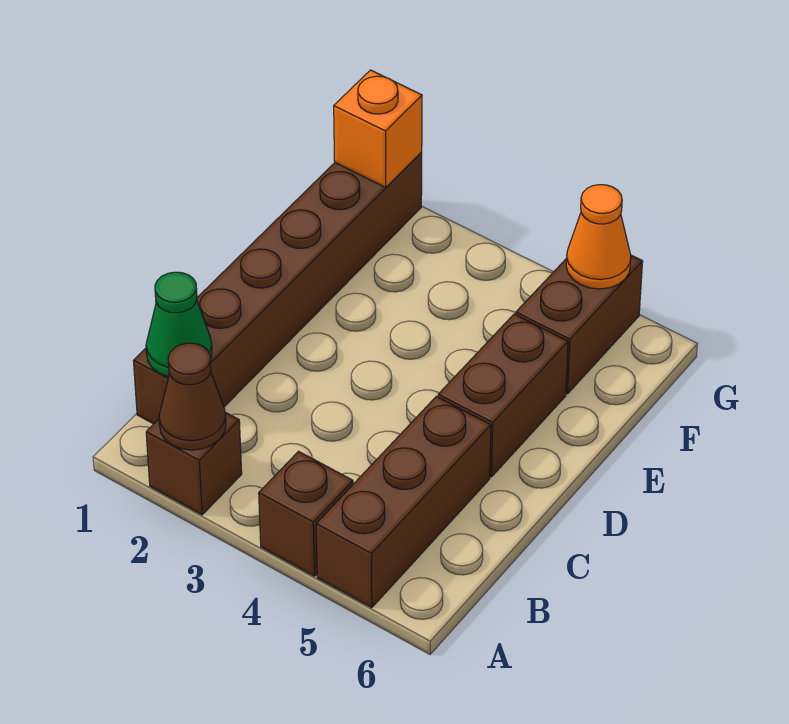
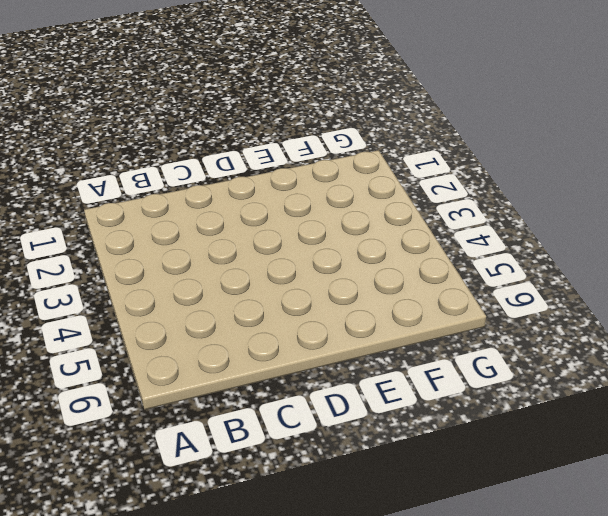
none -> brown 1x1 brick [146,412,242,515]
none -> brown 1x1 brick [259,451,353,576]

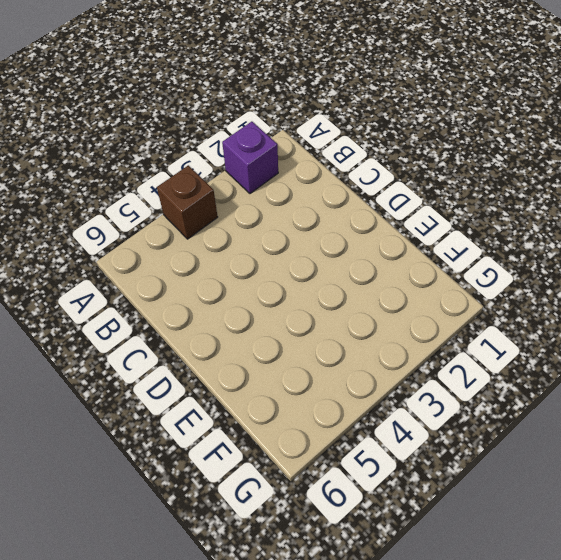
purple 1x1 brick [222,122,278,193] -> brown 1x1 brick [146,412,242,515]
none -> brown 1x3 brick [316,396,491,608]
none -> brown 1x6 brick [134,152,422,424]

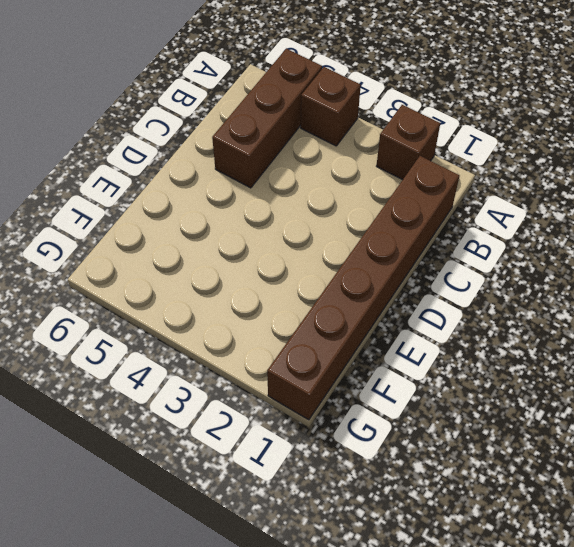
none -> brown 1x2 brick [438,314,568,477]
none -> brown 1x2 brick [516,255,643,394]

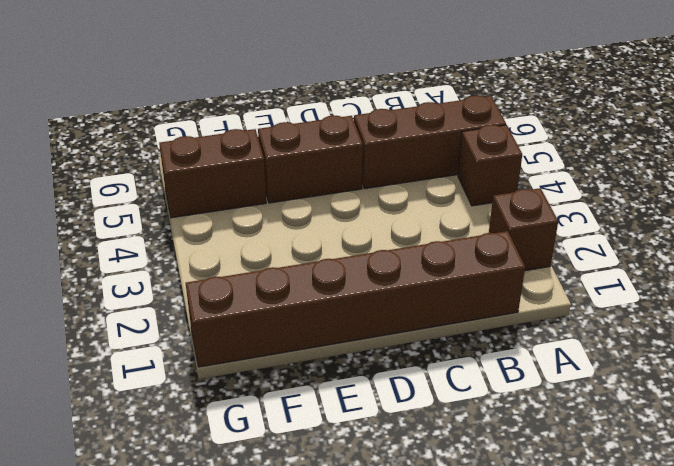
none -> brown 1x1 cone [159,343,226,450]
none -> green 1x1 cone [146,272,212,377]

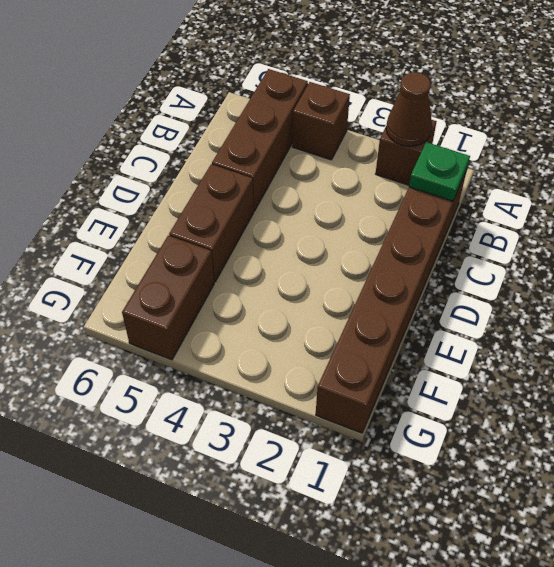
green 1x1 plate [409,142,470,201] -> green 1x1 cone [146,272,212,377]
none -> orange 1x1 brick [334,70,422,187]
none -> orange 1x1 cone [566,185,631,289]

